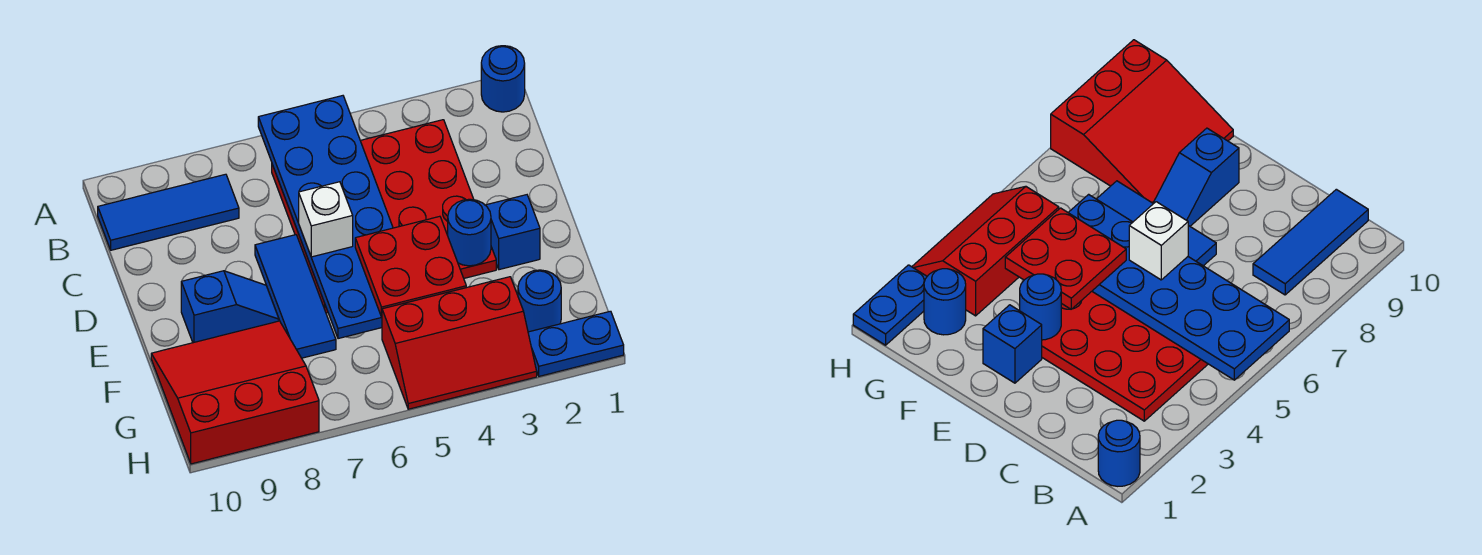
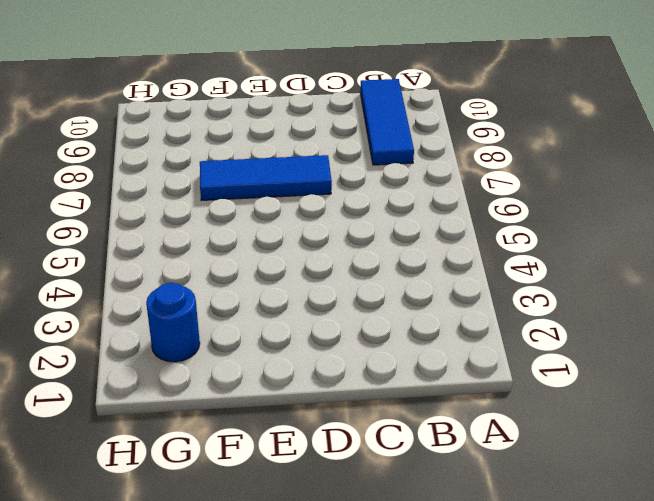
none -> blue 1x1 round brick [481,46,525,112]
none -> red 4x4 plate [272,120,496,313]
none -> blue 1x1 brick [486,195,540,270]

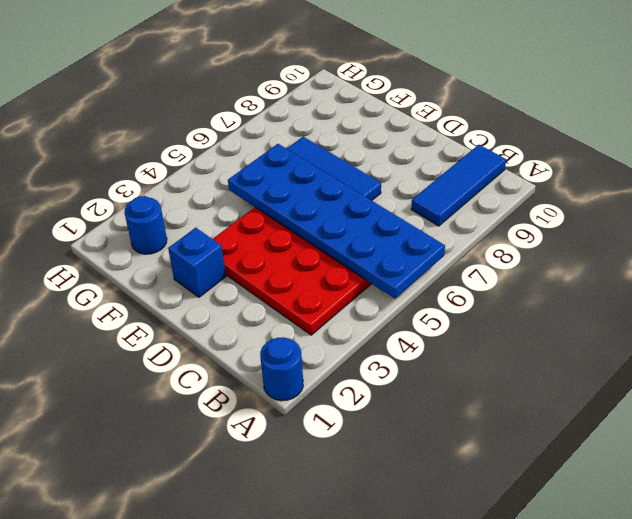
none -> blue 1x2 slope [181,271,279,343]
none -> red 3x3 slope [151,321,319,464]
none -> red 2x3 slope [382,277,537,409]

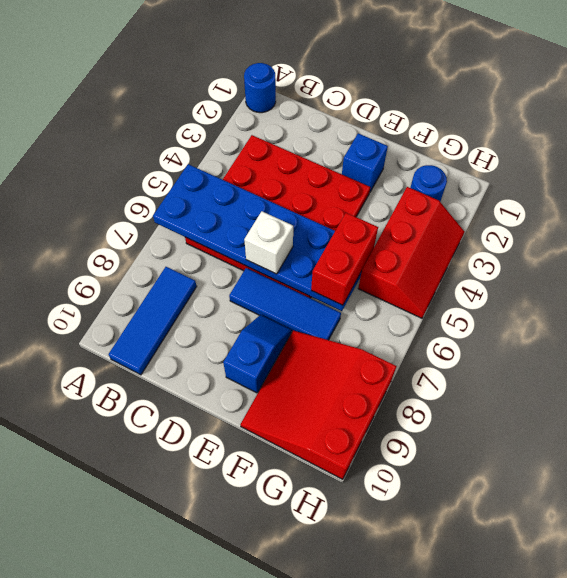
red 1x2 brick [311,213,378,305] -> red 2x2 plate [355,216,466,317]
none -> blue 1x2 plate [528,311,624,376]
none -> blue 1x1 round brick [448,199,491,266]

